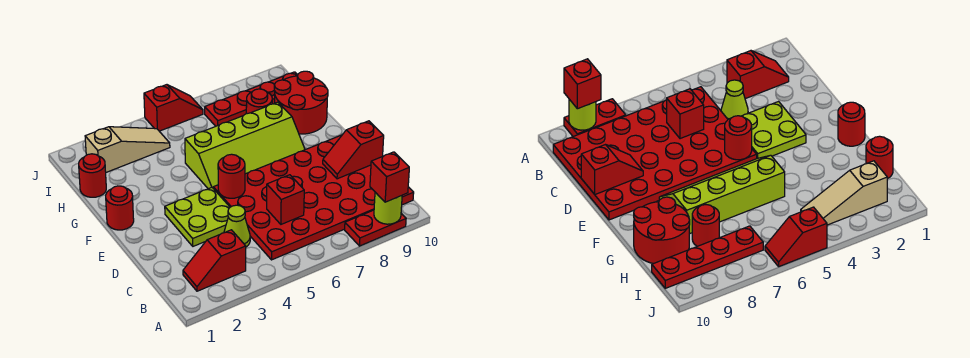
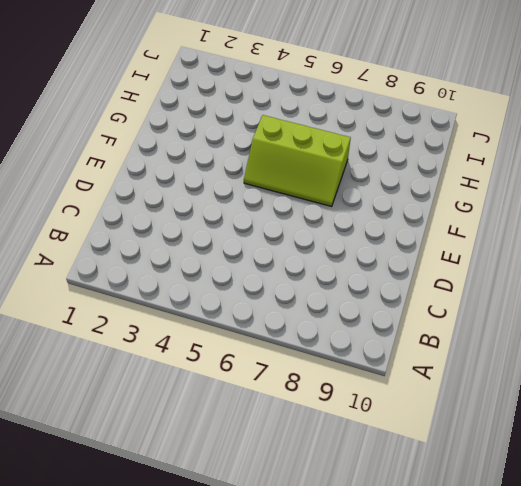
lime 2x3 slope [244,115,351,207] -> lime 2x4 slope [185,102,305,189]
none -> red 1x2 plate [345,210,406,246]
none -> red 1x2 slope [183,230,246,291]
none -> red 4x6 plate [213,135,414,260]

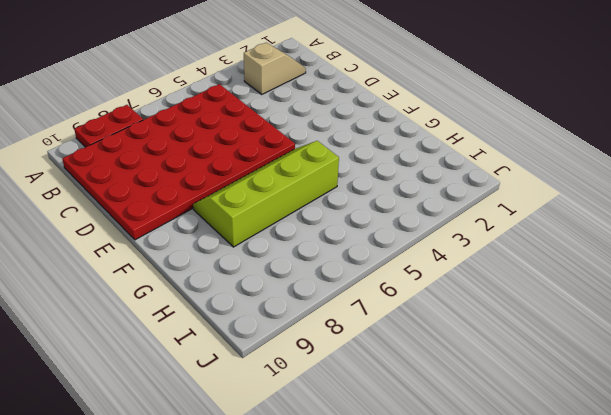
tan 1x2 slope [244,43,306,94] -> red 1x2 slope [183,230,246,291]
none -> lime 1x1 cone [224,205,250,247]
none -> lime 2x2 plate [165,188,230,246]
none -> red 1x1 round brick [106,186,134,230]

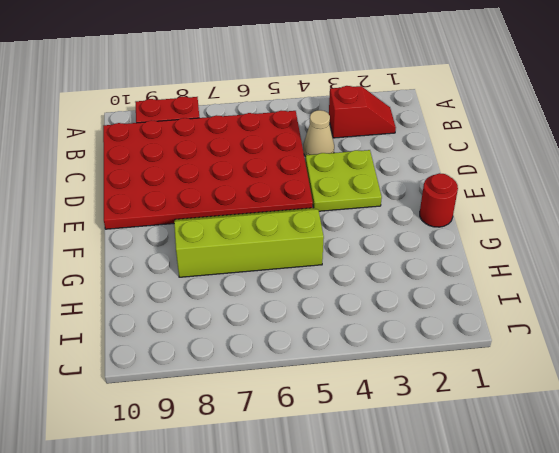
tan 1x1 cone [303,110,334,157] -> lime 1x1 cone [224,205,250,247]
none -> red 2x2 round brick [274,71,328,134]
none -> red 1x1 round brick [79,154,106,197]
none -> red 1x1 round brick [246,89,272,114]

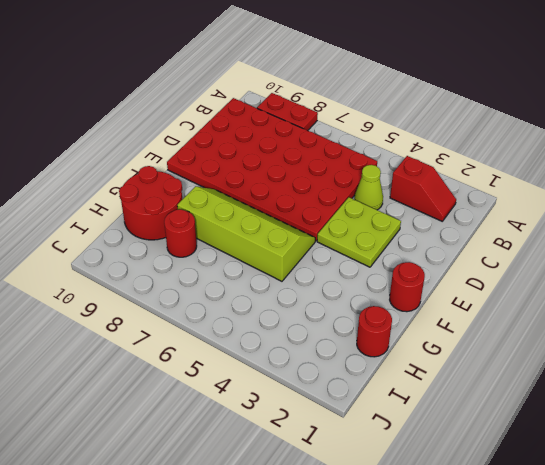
none -> tan 1x3 slope [85,127,170,172]
none -> red 1x4 plate [205,72,298,126]
none -> red 1x2 slope [144,85,203,131]

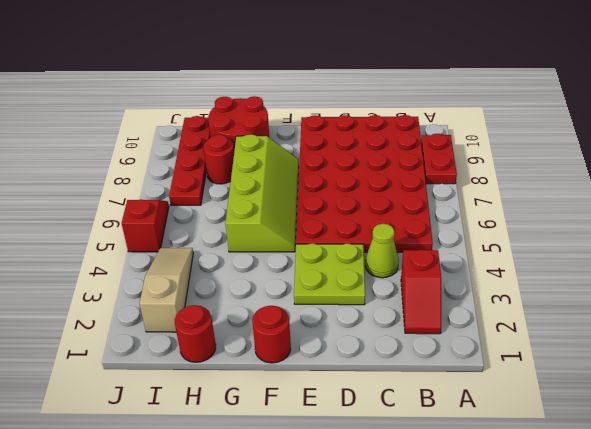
none -> lime 1x1 round brick [374,192,402,224]
none -> red 1x1 brick [267,175,304,224]
none -> red 1x2 slope [323,121,384,179]

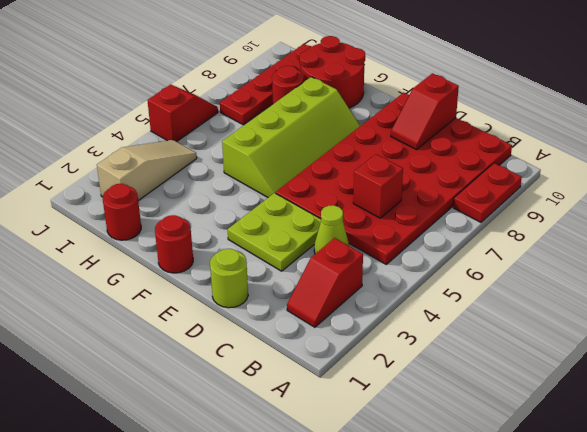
lime 1x1 round brick [210,249,248,308] -> lime 1x1 round brick moved to [374,192,402,224]
none -> red 1x1 round brick [218,154,245,198]
none -> red 1x1 brick [370,152,409,202]

